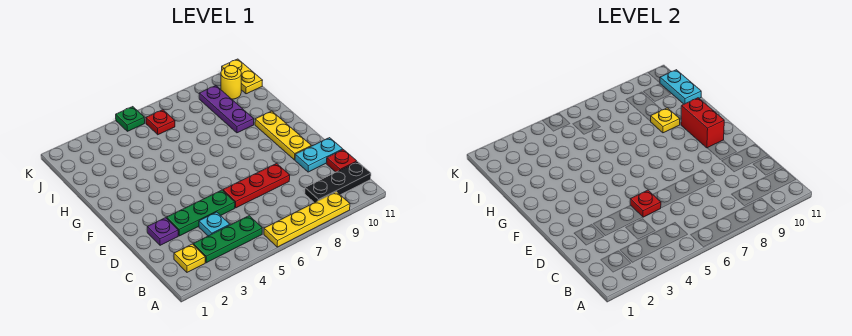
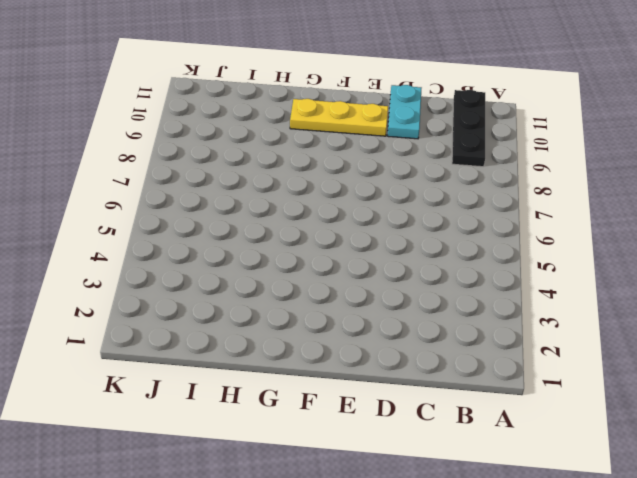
none -> yellow 1x4 plate [264,192,350,247]
none -> yellow 1x1 plate [174,244,205,272]
none -> green 1x3 plate [193,216,262,263]

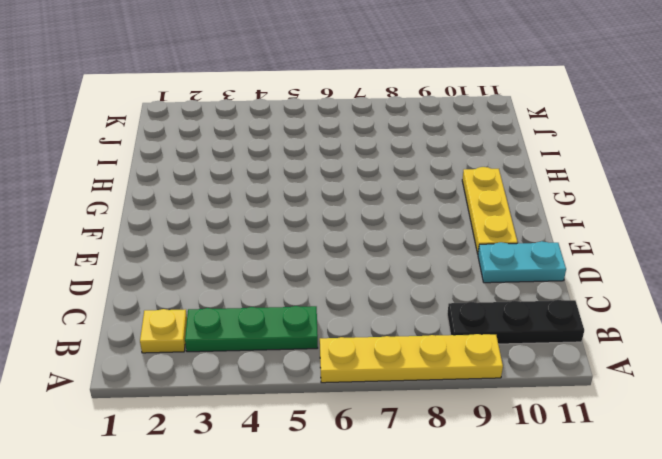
none -> cyan 1x1 plate [199,212,230,236]
none -> red 1x1 plate [326,150,357,172]
none -> purple 1x1 plate [147,218,178,245]

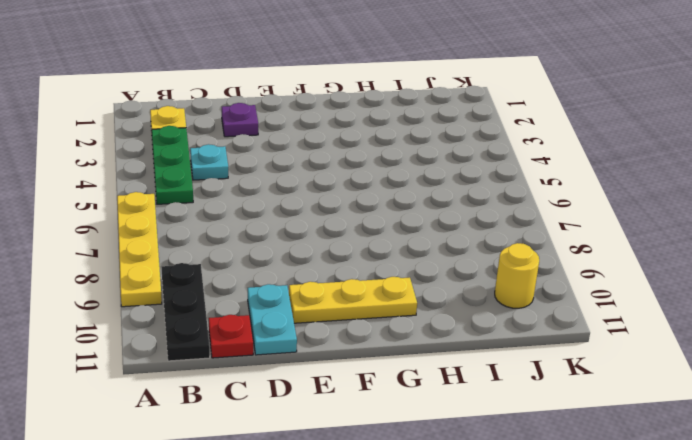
none -> green 1x3 plate [167,190,235,236]
none -> red 1x3 plate [223,164,290,208]
none -> purple 1x3 plate [199,85,254,133]

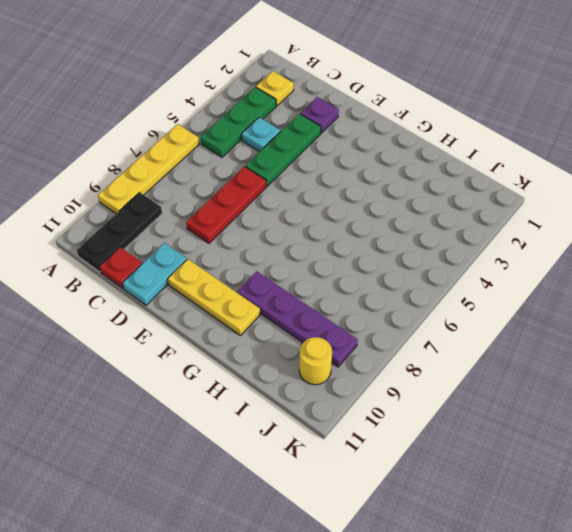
purple 1x4 plate [237,271,358,367] -> purple 1x3 plate [199,85,254,133]
none -> red 1x1 plate [146,110,175,135]
none -> yellow 1x2 plate [222,59,263,94]
none -> green 1x1 plate [116,107,145,131]

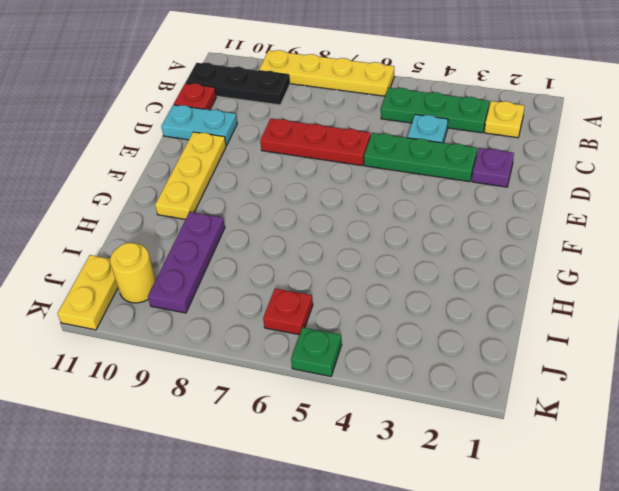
none -> red 1x1 plate [630,190,661,217]
none -> red 1x2 brick [681,98,724,148]
none -> yellow 1x1 plate [650,108,680,133]

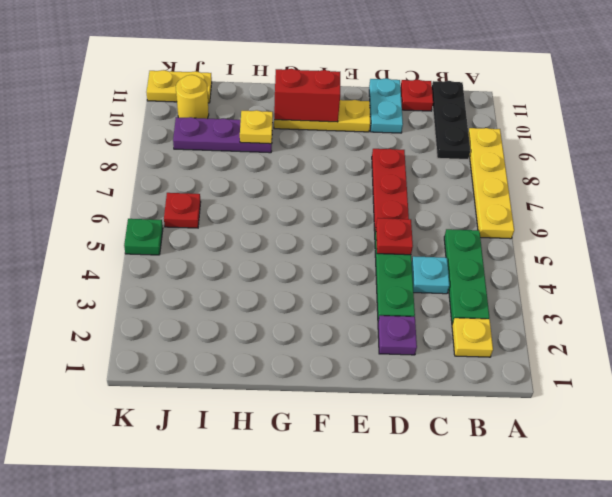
none -> cyan 1x2 plate [660,70,701,104]

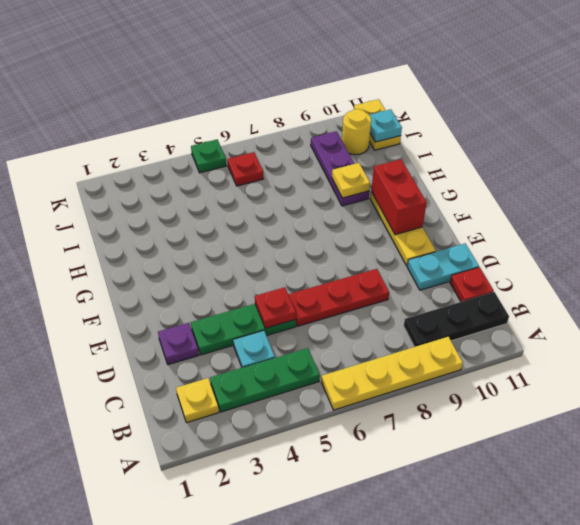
cyan 1x1 plate [369,109,402,142] -> cyan 1x2 plate [660,70,701,104]

